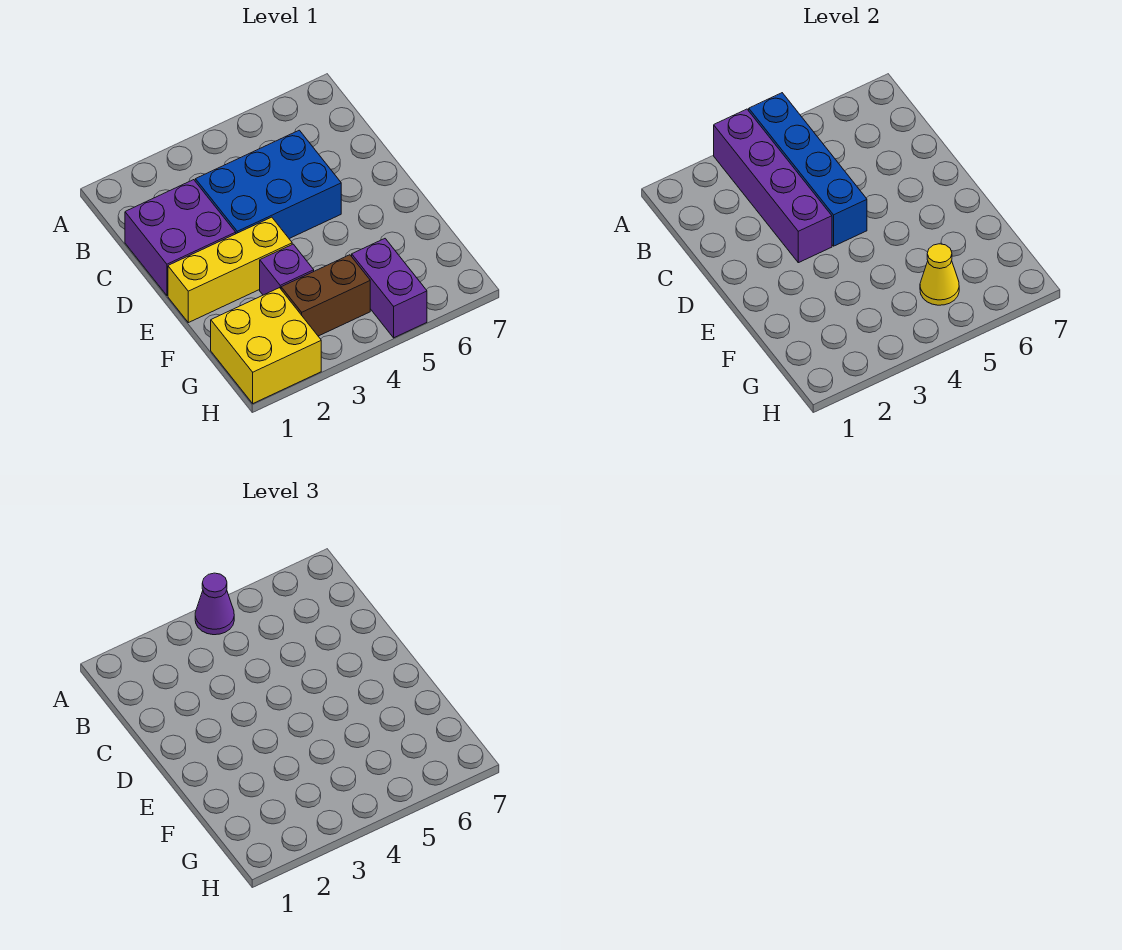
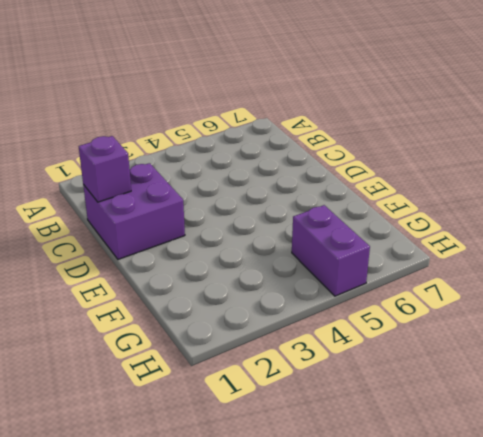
purple 1x1 brick [79,136,131,202] -> purple 1x1 brick moved to [260,244,314,295]
none -> blue 2x3 brick [195,130,341,239]
none -> yellow 1x3 brick [168,217,292,323]

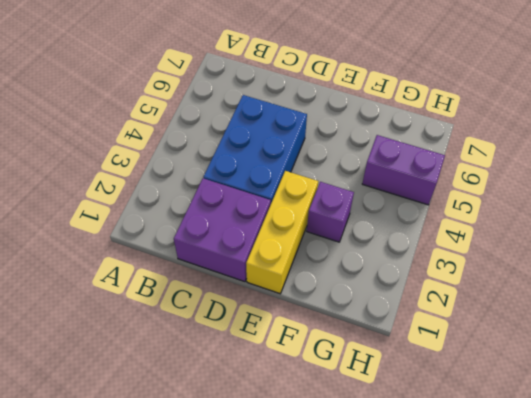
none -> yellow 2x2 brick [211,288,321,403]
none -> brown 1x2 brick [281,255,370,336]

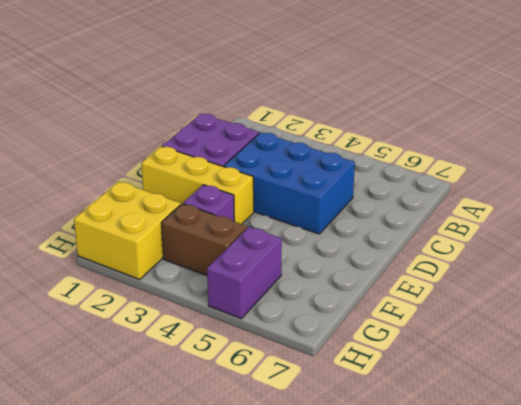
none -> purple 1x4 brick [714,109,832,263]
none -> blue 1x4 brick [749,93,867,246]

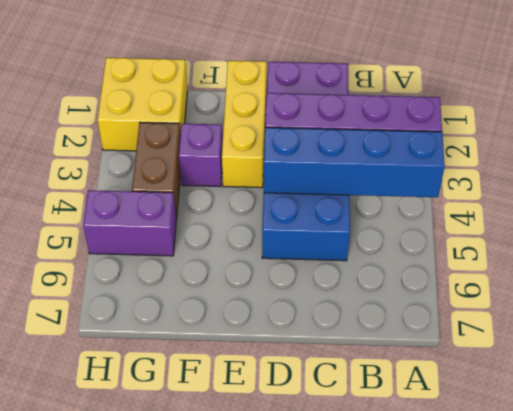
none -> yellow 1x1 cone [920,244,959,305]
none -> purple 1x1 cone [195,573,234,635]

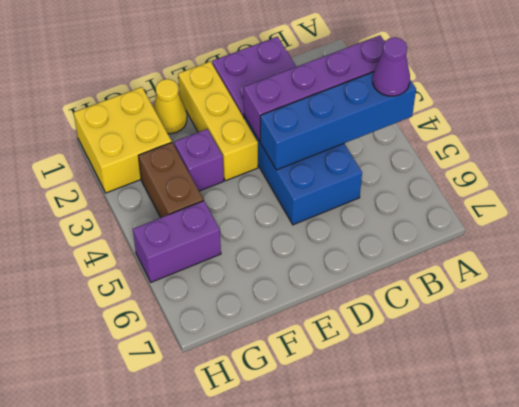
yellow 1x1 cone [153,79,187,134] -> yellow 1x1 cone moved to [920,244,959,305]

